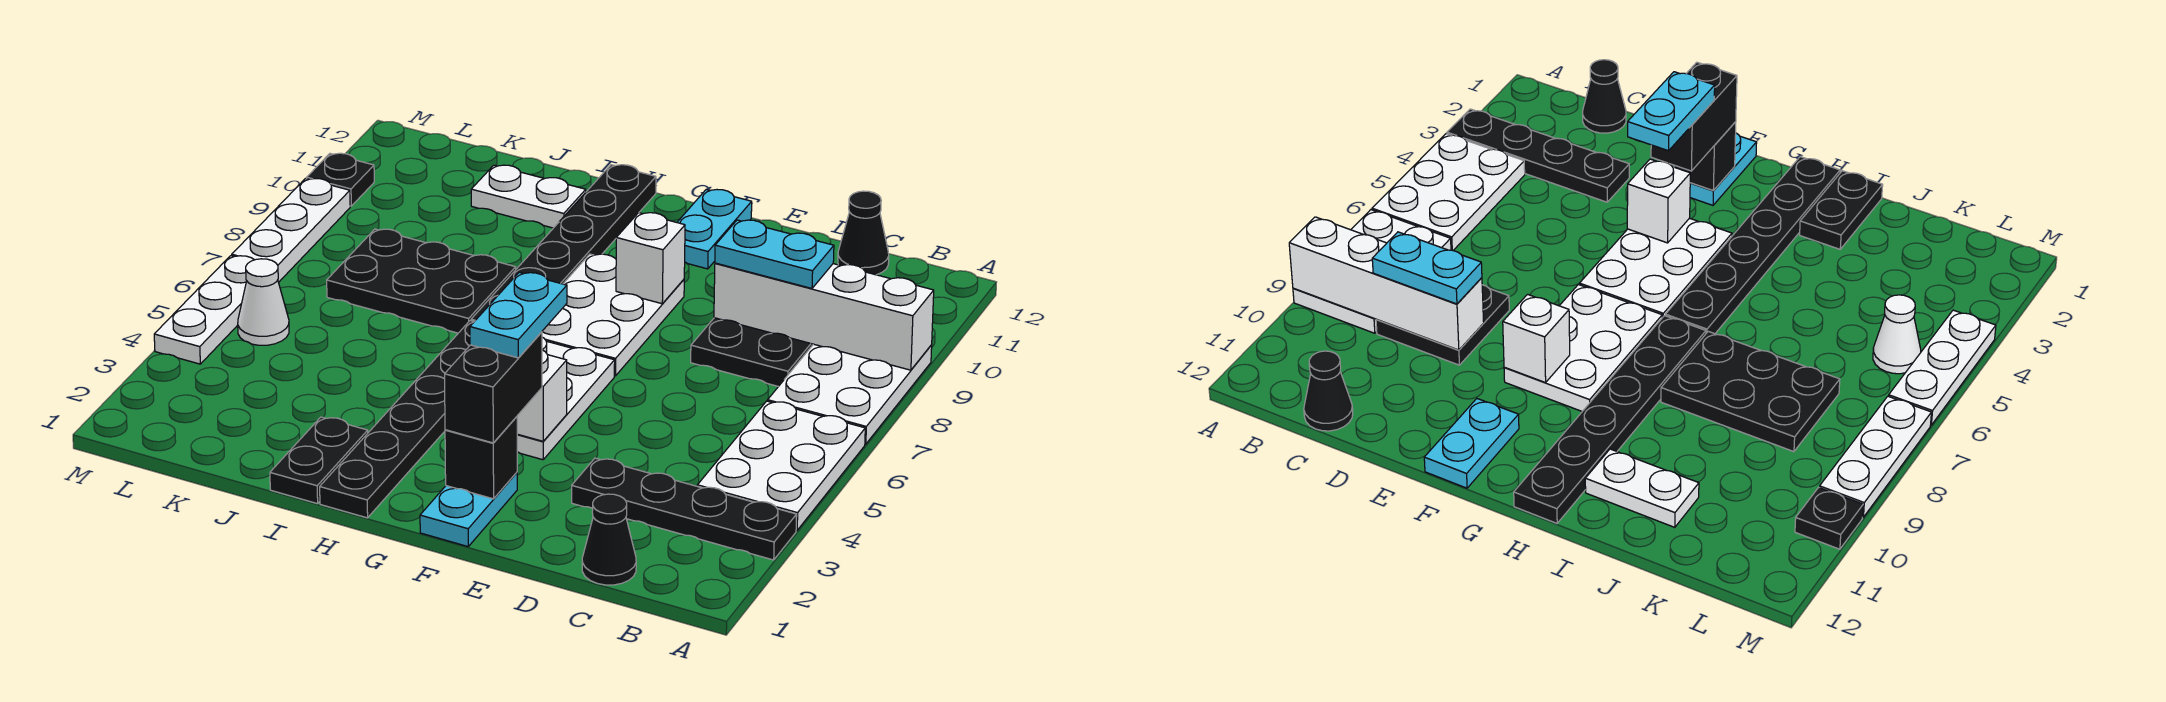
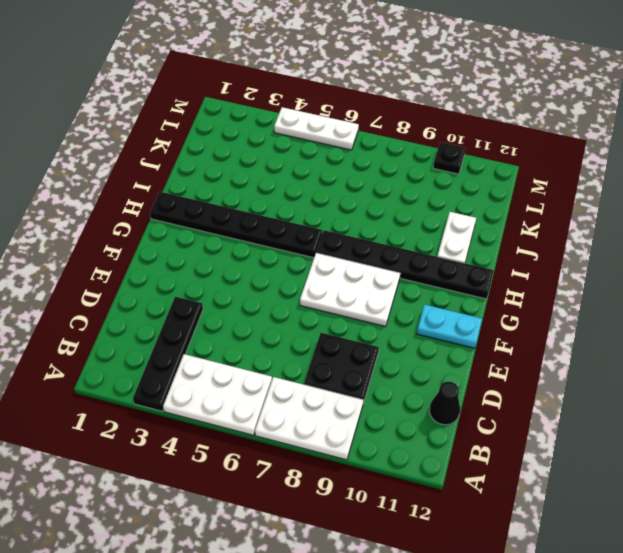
none -> black 1x1 cone [582,494,636,585]
none -> cyan 1x2 plate [420,473,517,547]
none -> white 2x3 plate [517,337,615,460]

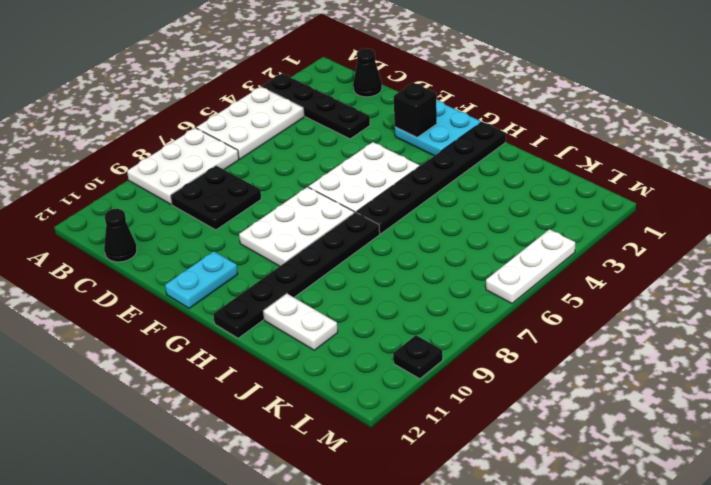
cyan 2x2 plate [395,101,481,156] -> cyan 1x2 plate [420,473,517,547]
none -> black 1x2 plate [270,417,368,504]
none -> black 2x3 plate [327,229,516,333]
none -> white 1x1 cone [238,259,289,345]

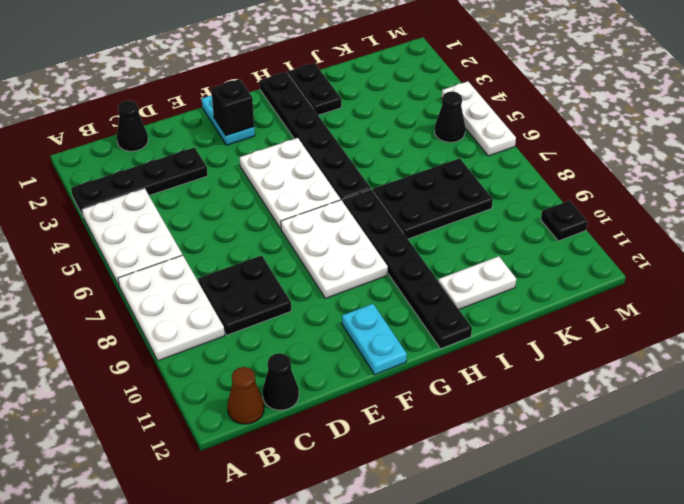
brown 1x1 cone [227,367,264,424] -> none
black 1x1 cone [435,92,465,142] -> white 1x1 cone [238,259,289,345]
none -> white 1x3 plate [232,179,350,282]
none -> white 1x4 brick [714,263,934,370]
none -> white 1x1 brick [517,350,567,441]

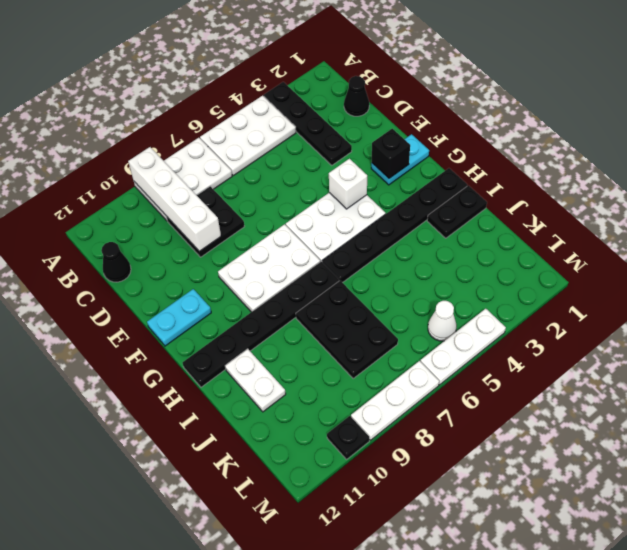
none -> white 1x1 brick [616,213,685,304]
none -> cyan 1x2 plate [715,220,834,288]
none -> black 1x2 brick [445,332,542,443]

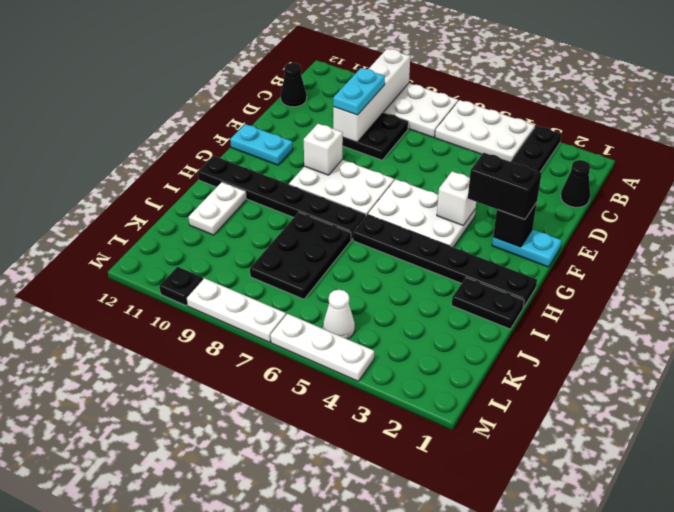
none -> cyan 1x2 plate [470,272,567,358]

